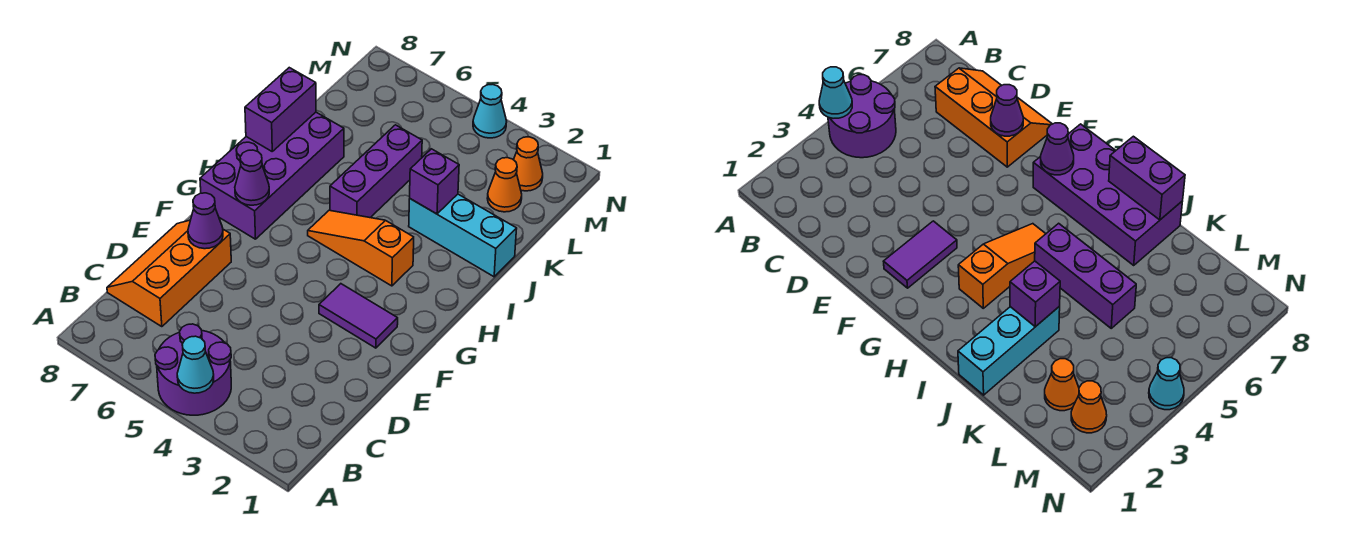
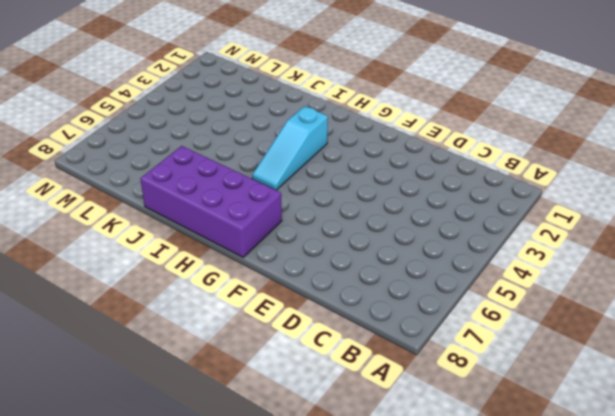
cyan 1x3 slope [252,106,328,190] -> orange 1x3 slope [308,210,414,286]
none -> purple 2x2 round brick [155,324,231,415]
none -> orange 2x3 slope [107,220,231,327]
none -> purple 1x2 tile [319,284,398,348]

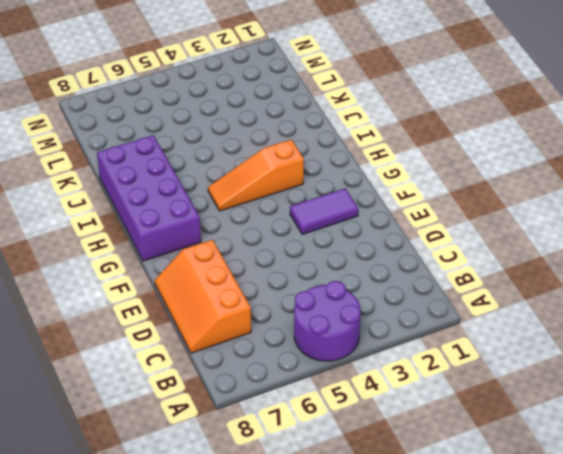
none -> purple 1x3 brick [330,125,422,218]
none -> cyan 1x3 brick [409,194,517,277]
none -> orange 1x1 cone [487,158,522,212]

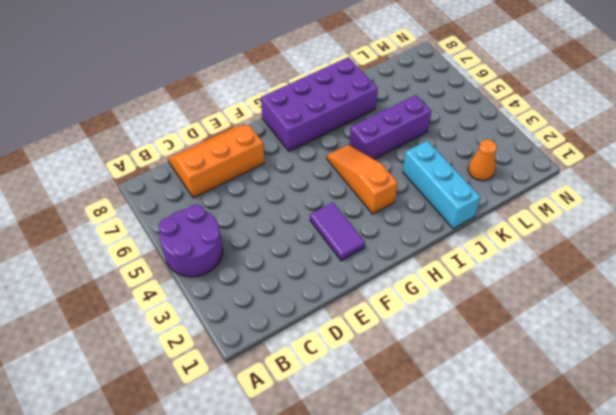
none -> orange 1x1 cone [514,137,543,191]
none -> cyan 1x1 cone [473,84,507,138]
none -> cyan 1x1 cone [177,336,214,393]

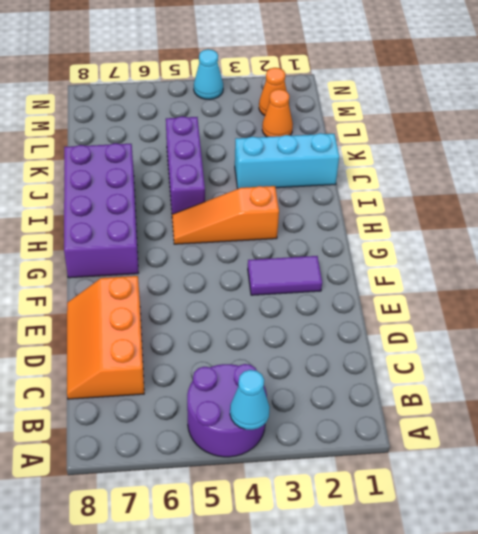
none -> purple 1x1 cone [188,193,223,249]
none -> purple 1x1 cone [235,150,269,205]
none -> purple 1x2 brick [245,68,316,151]

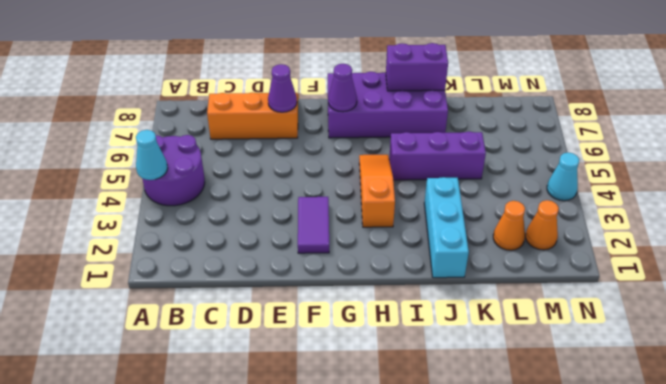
none -> purple 1x1 brick [410,149,459,214]

